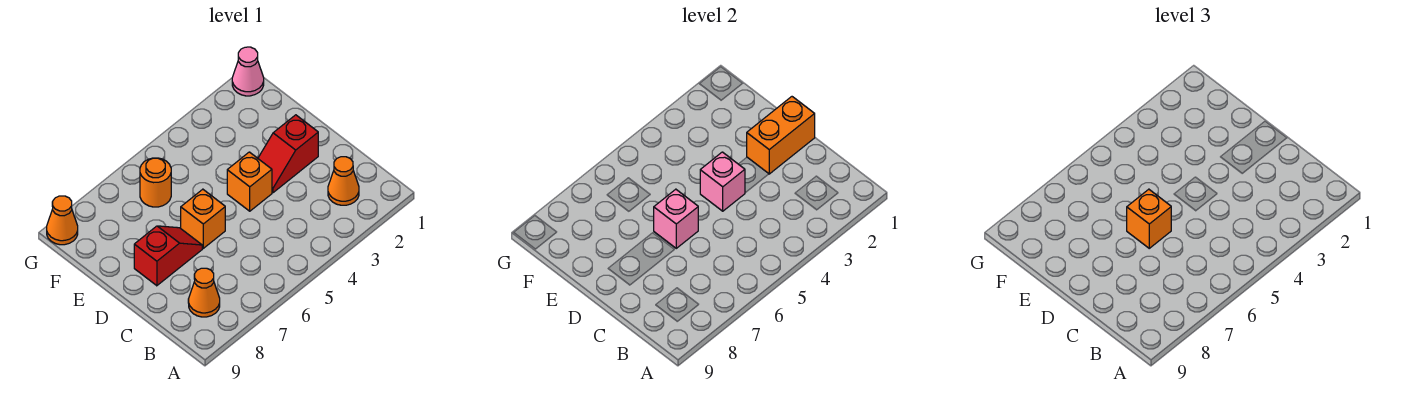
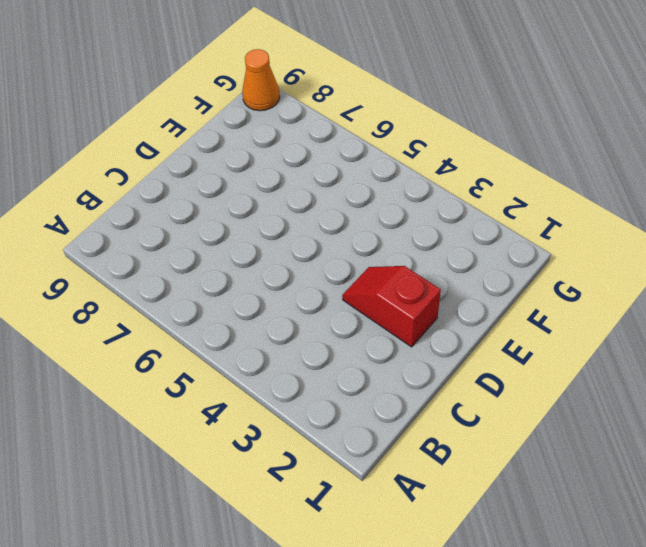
none -> orange 1x1 cone [328,157,359,205]
none -> orange 1x1 cone [188,268,220,317]
none -> orange 1x1 brick [227,152,272,211]

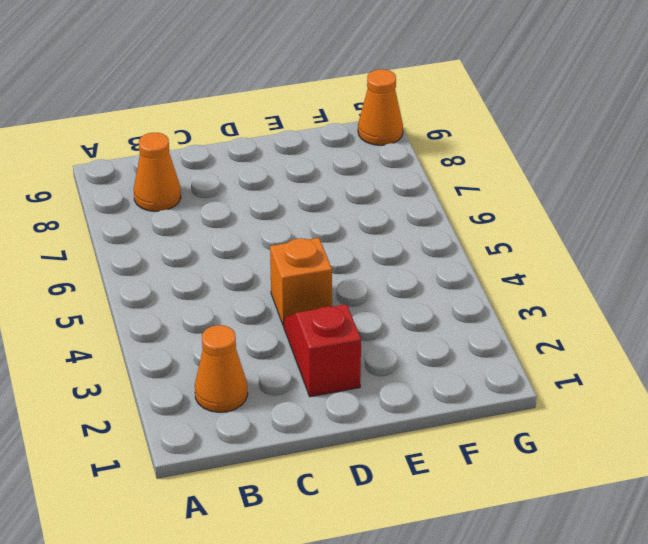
none -> orange 1x1 brick [181,189,225,248]
none -> red 1x2 slope [134,226,202,286]
none -> orange 1x1 round brick [140,158,171,207]

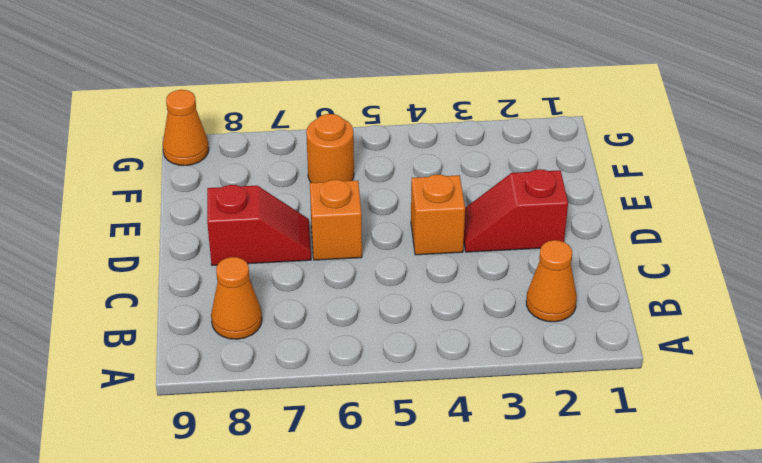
none -> pink 1x1 cone [232,47,264,96]
none -> orange 1x2 brick [747,97,815,174]
none -> pink 1x1 brick [700,152,745,211]

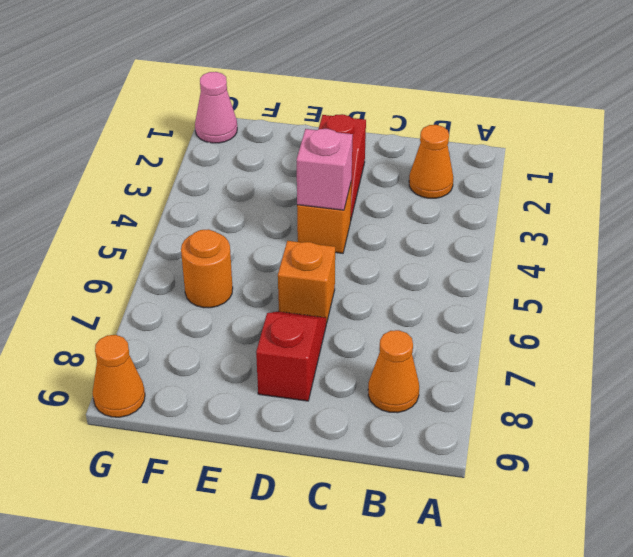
none -> orange 1x2 brick [747,97,815,174]
none -> pink 1x1 brick [654,189,698,248]
none -> orange 1x1 brick [1127,189,1171,248]

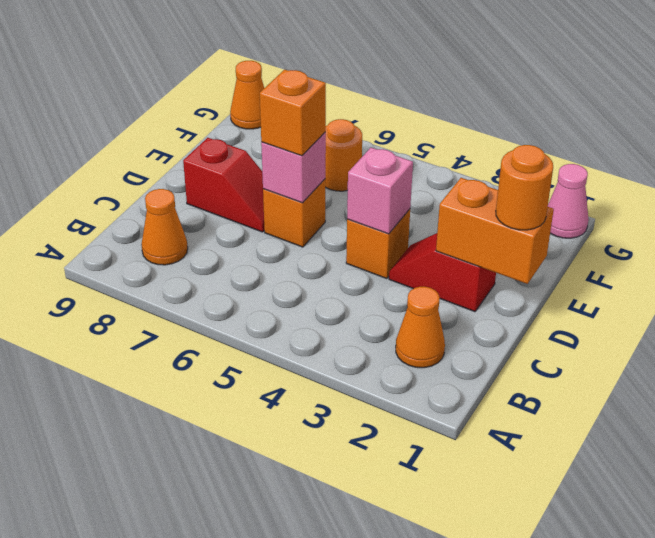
orange 1x1 round brick [496,145,553,230] -> none

